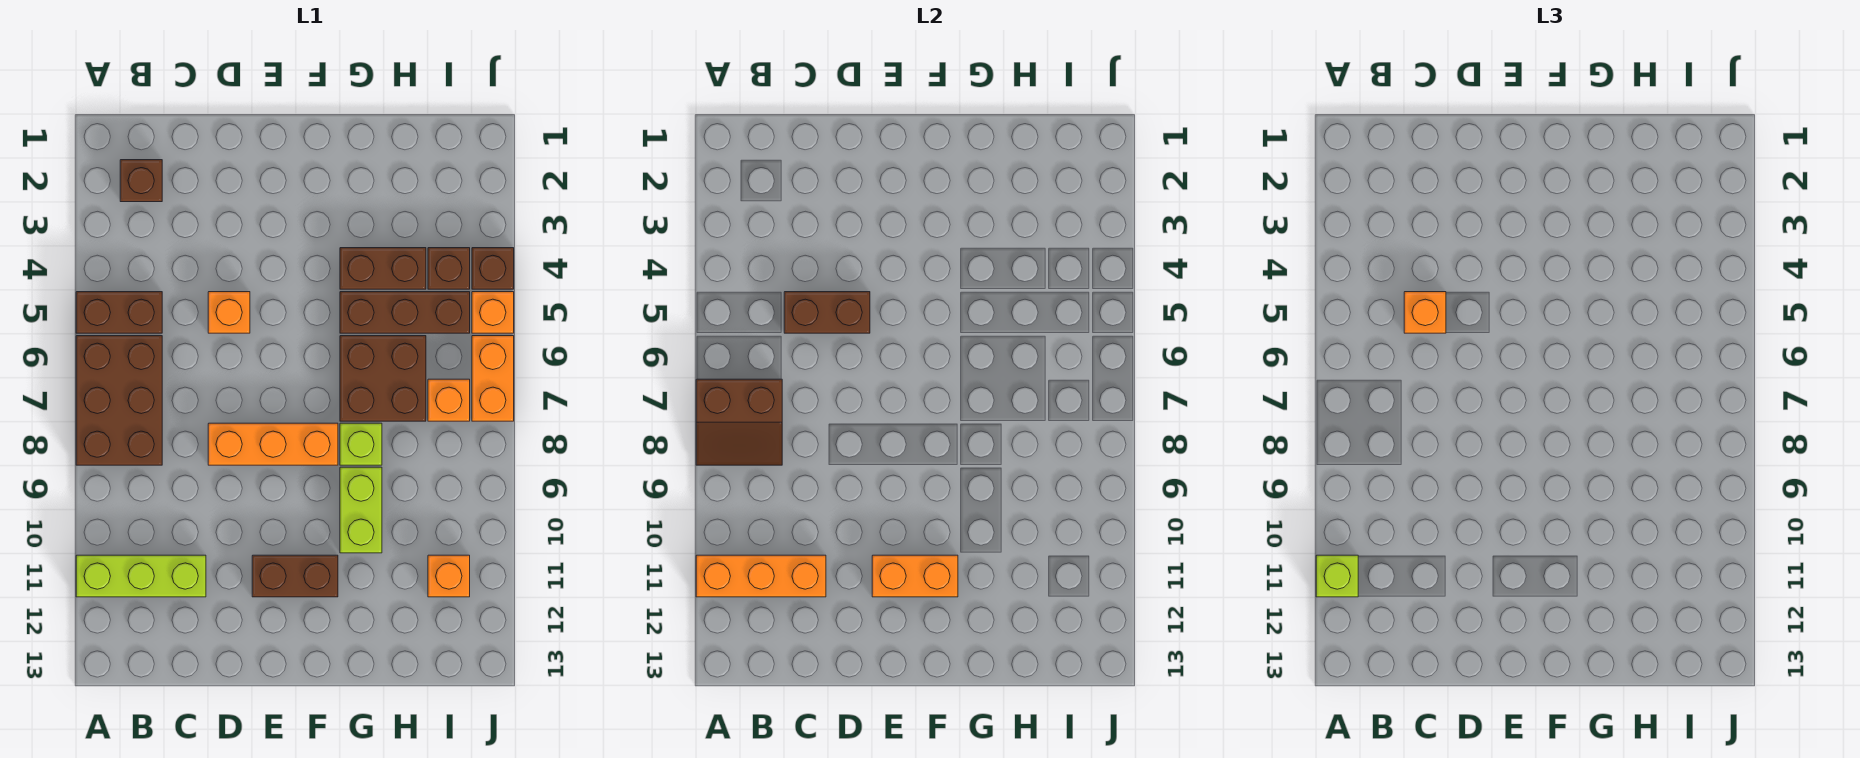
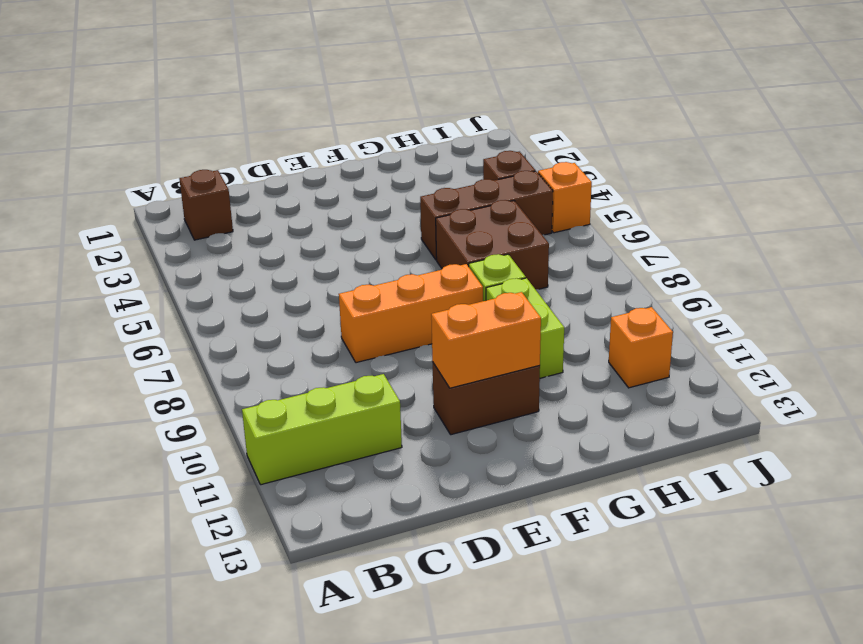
none -> brown 1x2 brick [76,292,162,333]
none -> brown 2x3 brick [76,336,162,465]
none -> orange 1x1 brick [208,292,250,333]

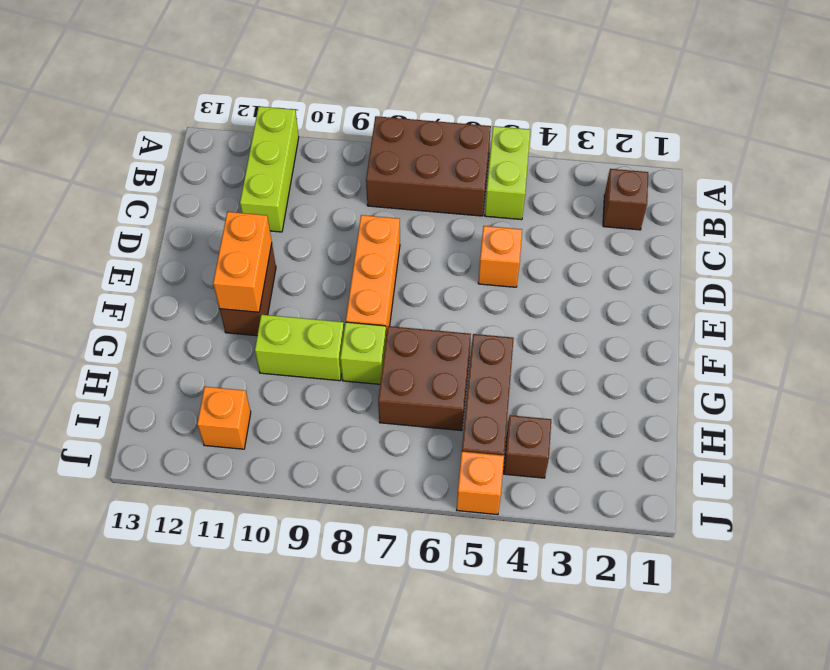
lime 1x2 brick [485,126,530,220] -> brown 1x2 brick [76,292,162,333]
none -> brown 1x2 brick [340,248,426,289]
none -> orange 1x1 brick [428,379,470,421]
none -> brown 1x1 brick [472,248,514,289]

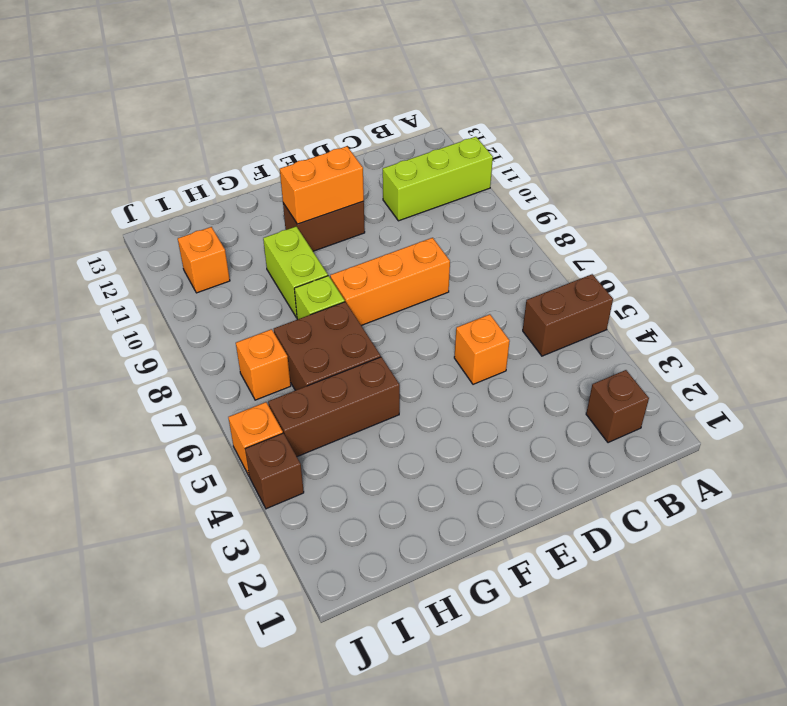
none -> brown 2x3 brick [76,336,162,465]
none -> brown 1x2 brick [340,248,426,289]
none -> brown 1x1 brick [428,248,470,289]

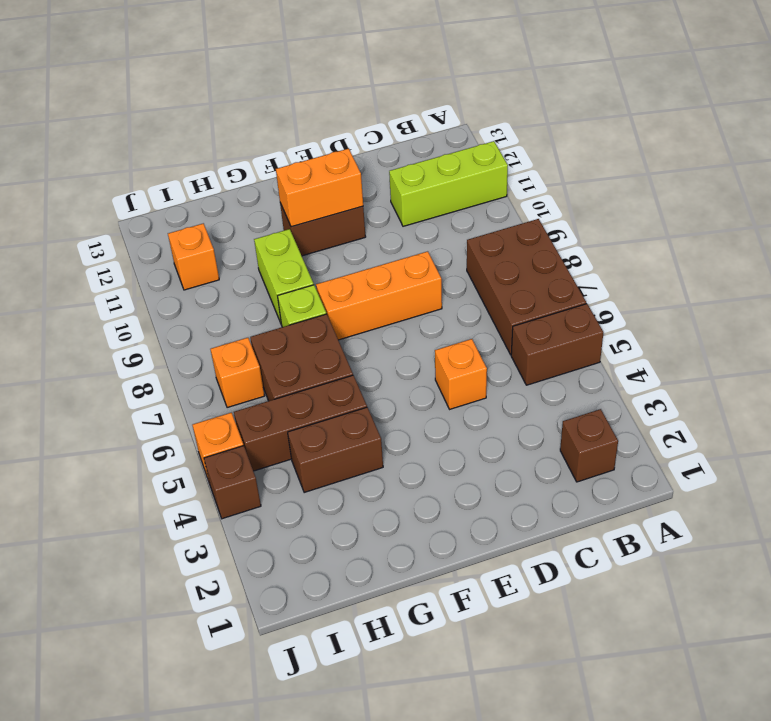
none -> brown 1x1 brick [428,248,470,289]
none -> orange 1x2 brick [472,336,514,421]
none -> brown 2x2 slope [696,379,782,465]

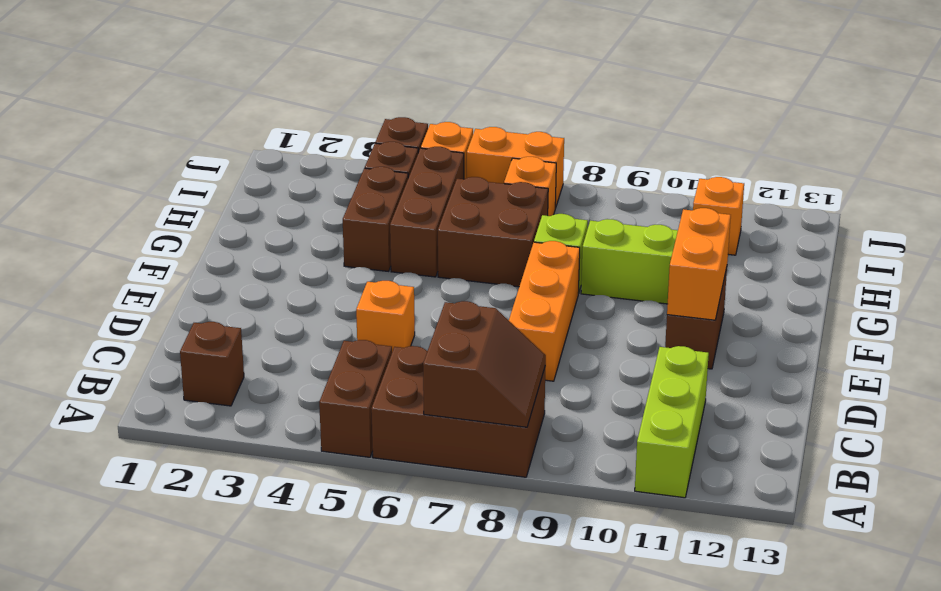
none -> orange 1x3 brick [696,555,826,597]
none -> brown 1x2 brick [784,292,870,333]
none -> lime 1x1 brick [1316,555,1358,597]

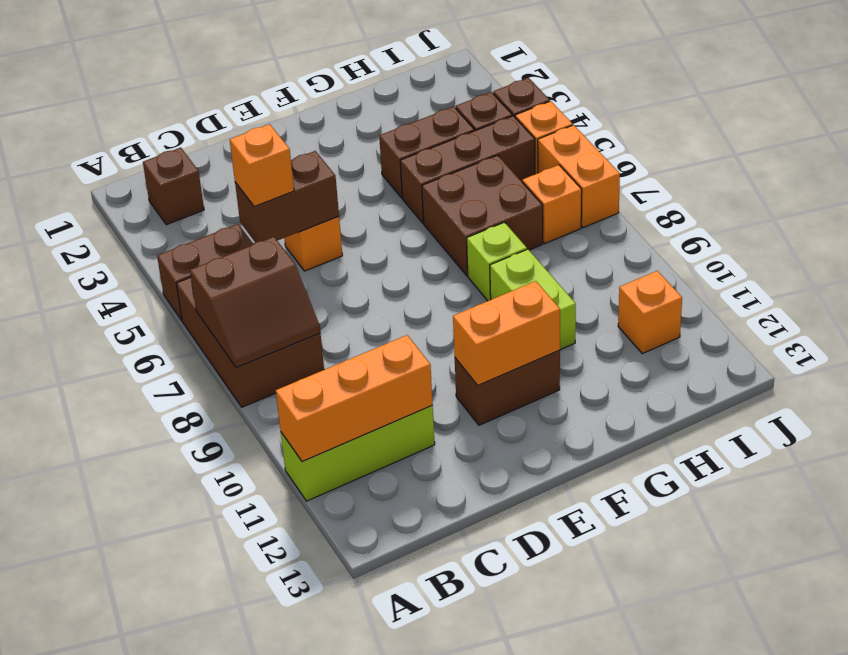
none -> orange 1x3 brick [208,423,338,465]
none -> lime 1x1 brick [1316,555,1358,597]

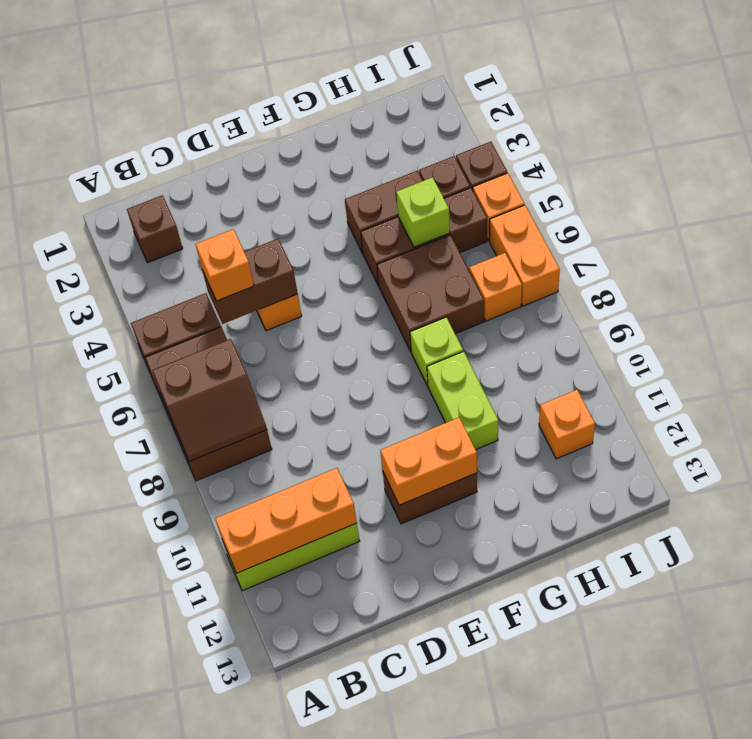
lime 1x1 brick [396,177,450,247] -> lime 1x1 brick moved to [1316,555,1358,597]
none -> orange 1x3 brick [208,423,338,465]

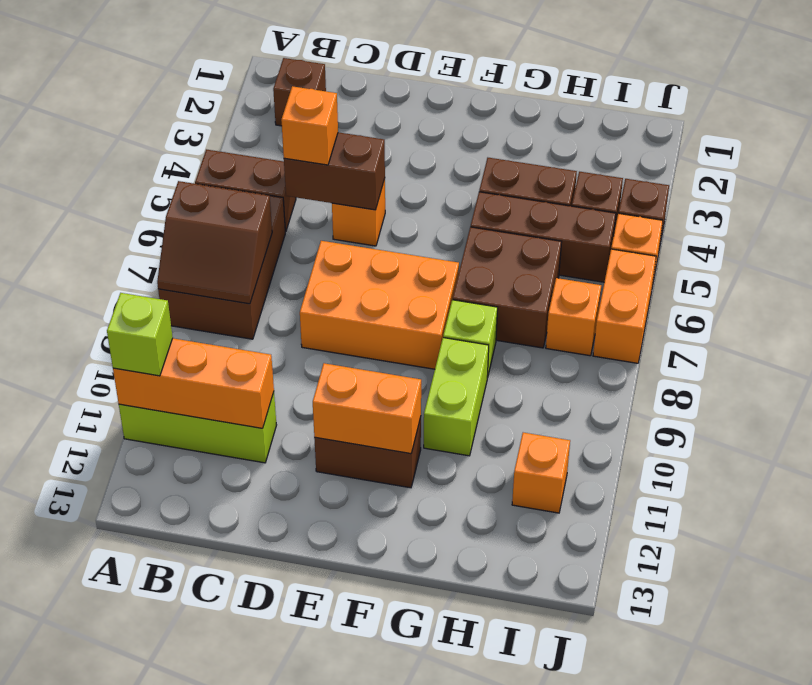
orange 2x3 brick [300,241,459,369] -> orange 1x3 brick [208,423,338,465]

